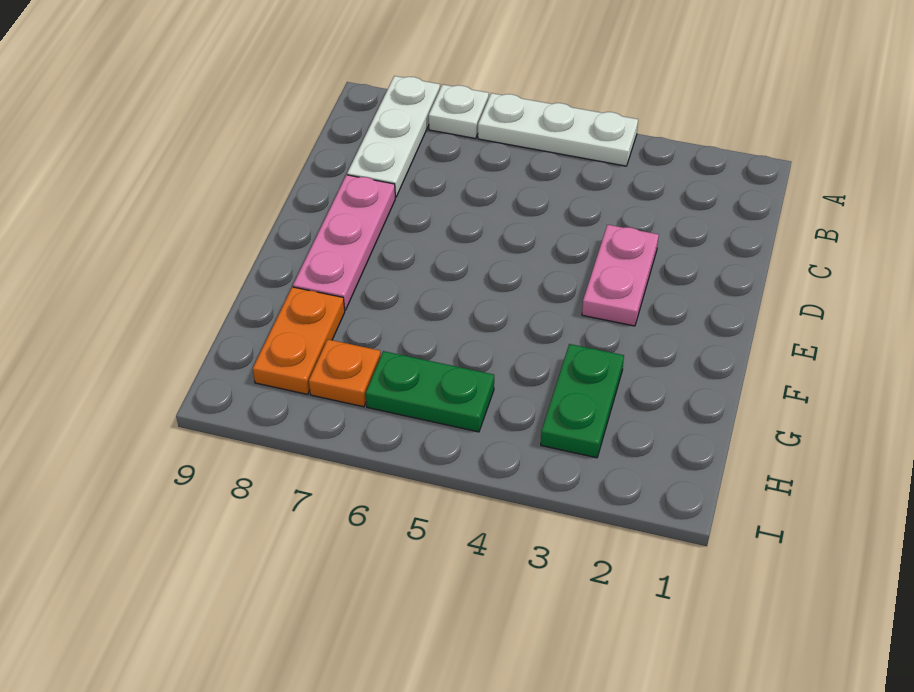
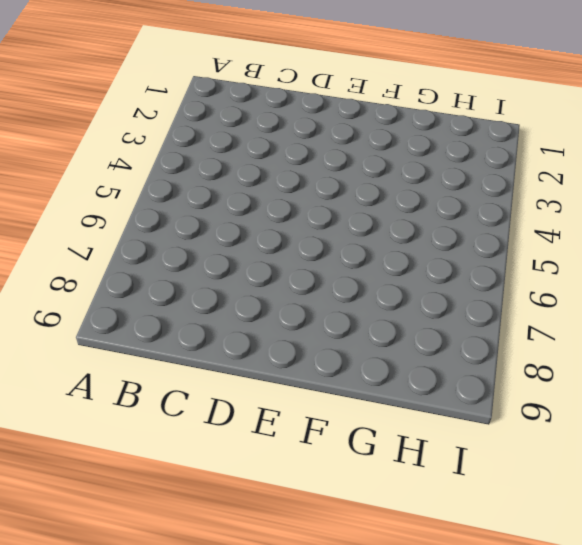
none -> white 1x3 plate [478,93,638,166]
none -> white 1x1 plate [429,85,489,138]

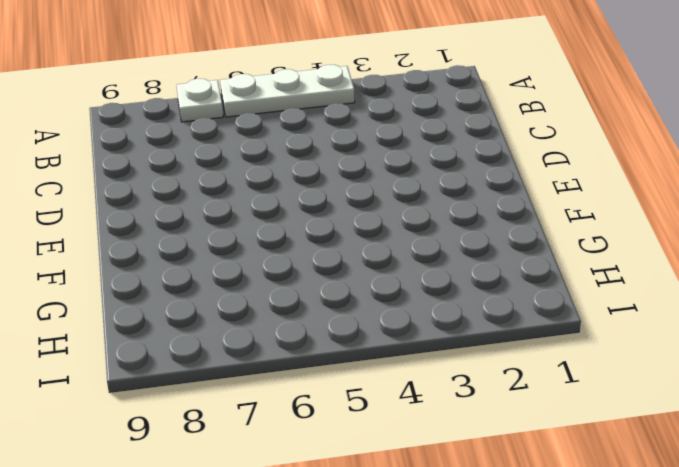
none -> white 1x3 plate [347,76,440,197]
none -> pink 1x2 plate [582,225,659,326]

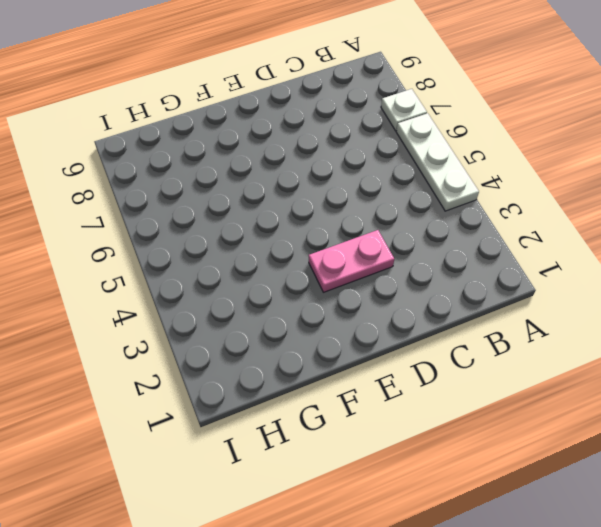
none -> white 1x3 plate [347,76,440,197]
none -> pink 1x3 plate [293,175,395,310]

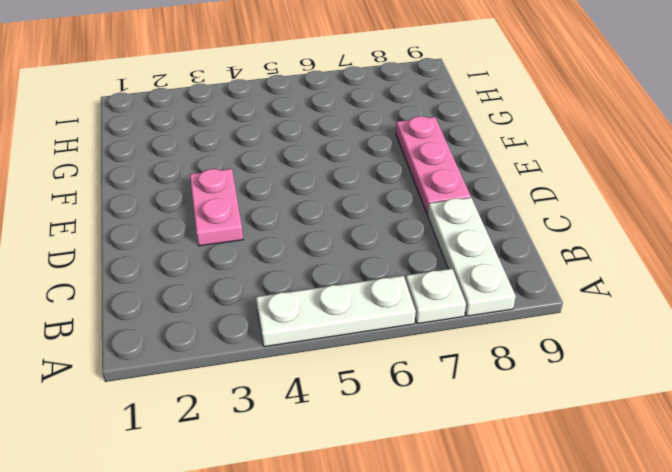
none -> green 1x2 plate [541,344,624,458]
none -> orange 1x2 plate [253,287,345,394]

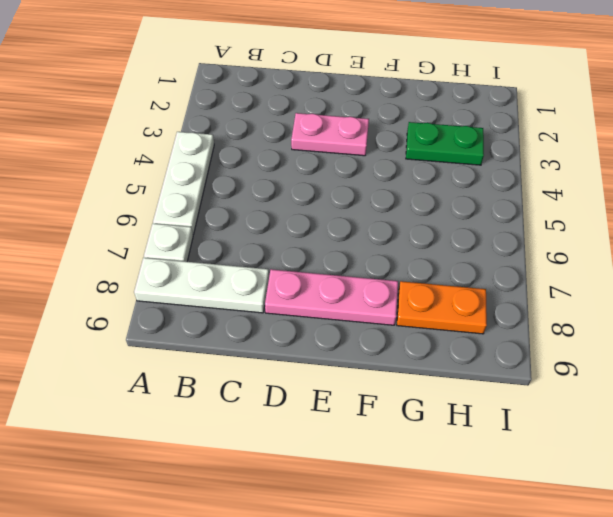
none -> green 1x2 plate [366,351,494,432]
none -> orange 1x1 plate [309,339,381,407]

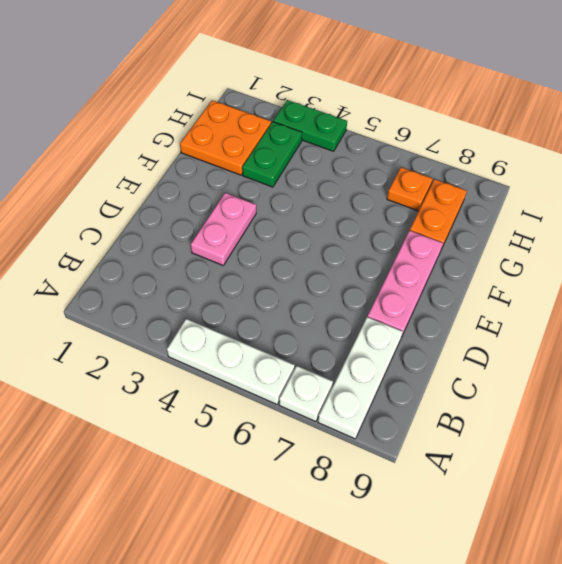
orange 2x2 plate [180,100,271,175] -> none
green 1x2 plate [273,100,347,151] -> green 1x2 plate moved to [366,351,494,432]

